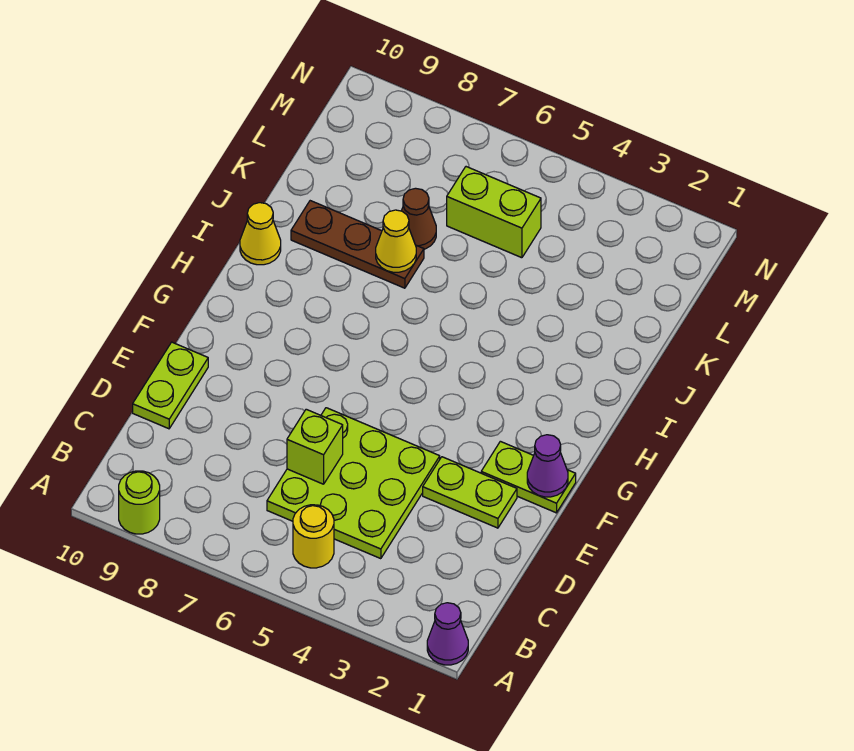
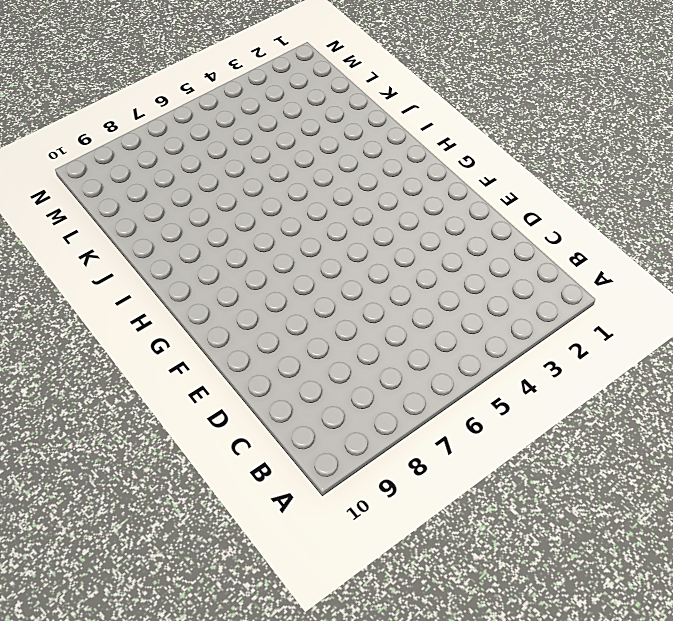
none -> purple 1x1 cone [427,603,468,665]
none -> lime 1x1 round brick [119,471,160,534]
none -> yellow 1x1 round brick [293,505,334,568]

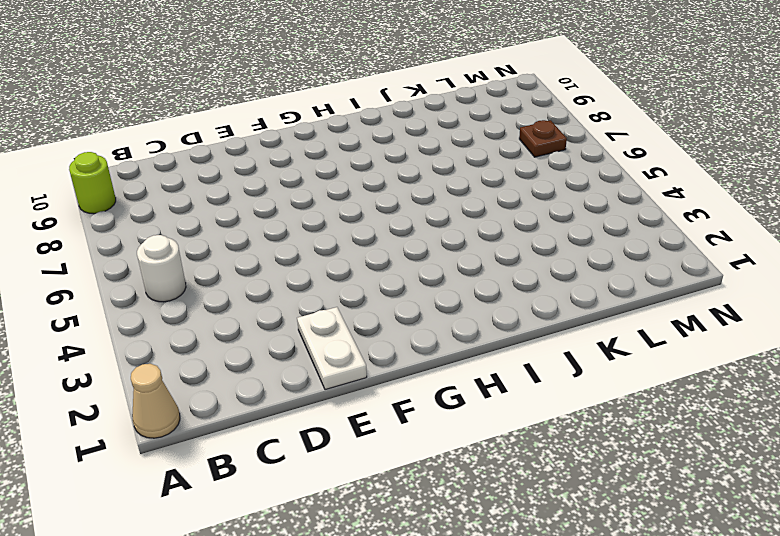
tan 1x1 cone [131,364,180,438] -> purple 1x1 cone [427,603,468,665]
white 1x1 round brick [137,235,186,302] -> yellow 1x1 round brick [293,505,334,568]
white 1x2 plate [297,307,367,390] -> lime 1x2 plate [423,457,517,528]
brown 1x1 plate [519,120,567,157] -> none
none -> lime 3x3 plate [267,408,440,559]
none -> lime 1x2 plate [133,342,208,429]
none -> lime 1x2 plate [481,441,576,513]

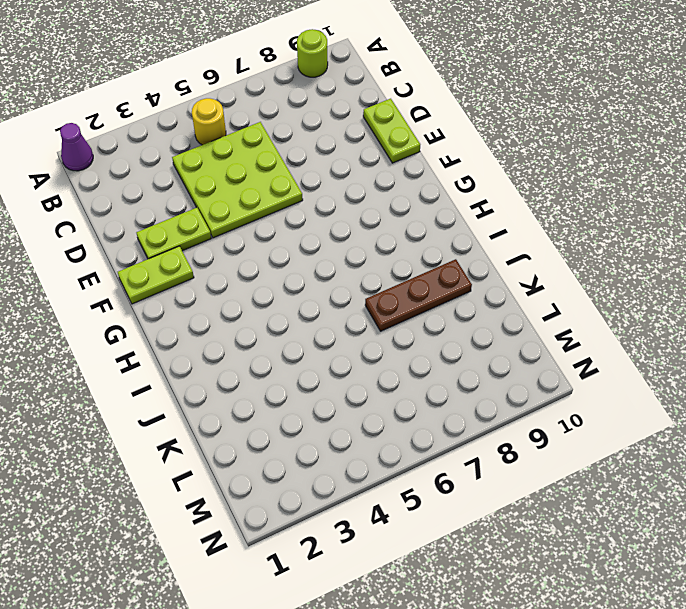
none -> yellow 1x1 cone [240,203,281,265]
none -> brown 1x1 cone [402,188,436,249]
none -> lime 1x2 brick [447,167,541,258]

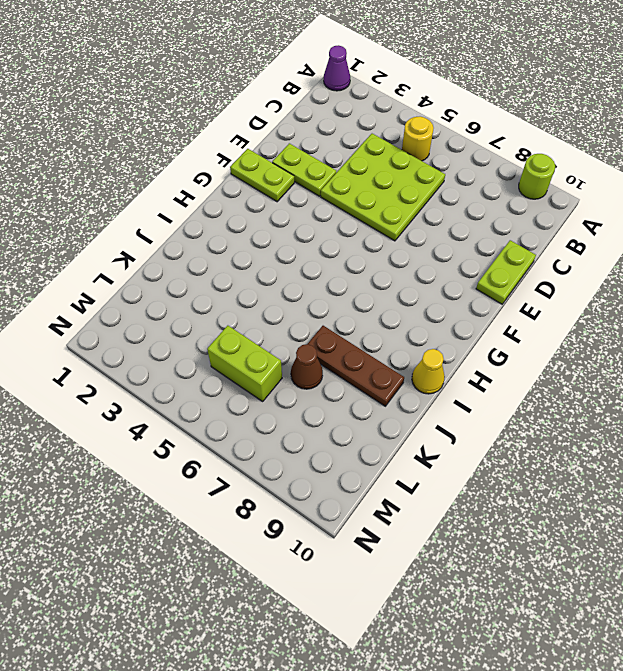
none -> lime 1x1 brick [287,409,343,484]
none -> purple 1x1 cone [527,435,568,497]
none -> yellow 1x1 cone [376,210,416,272]

